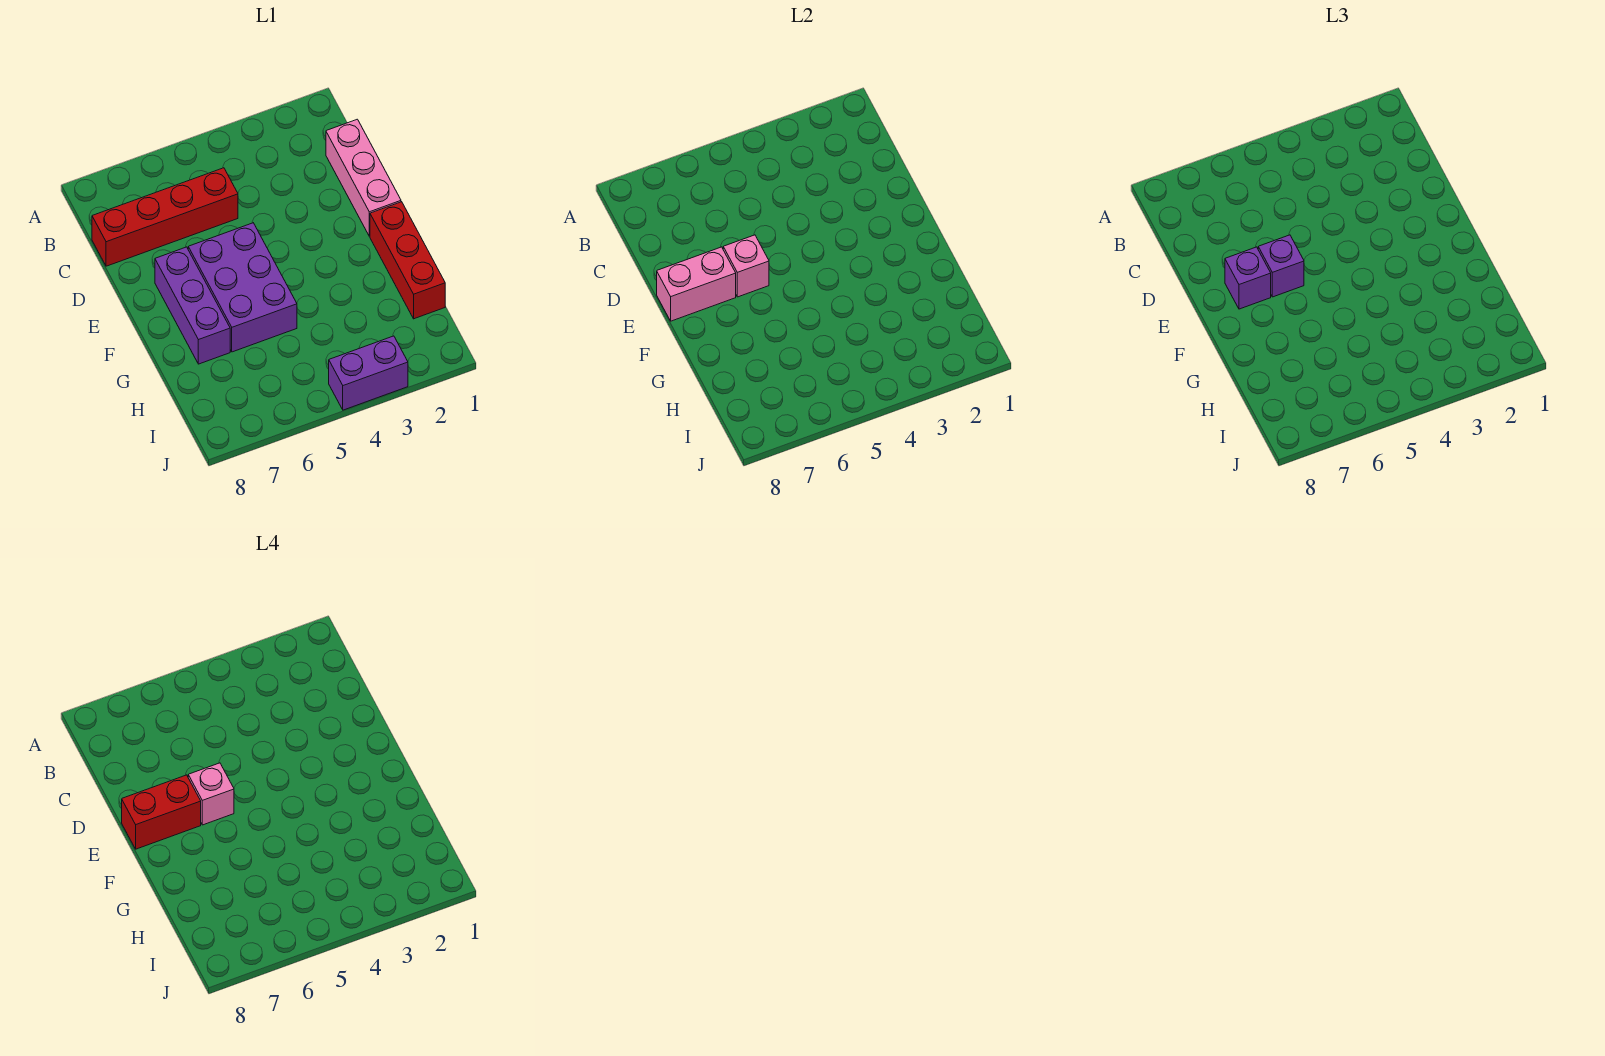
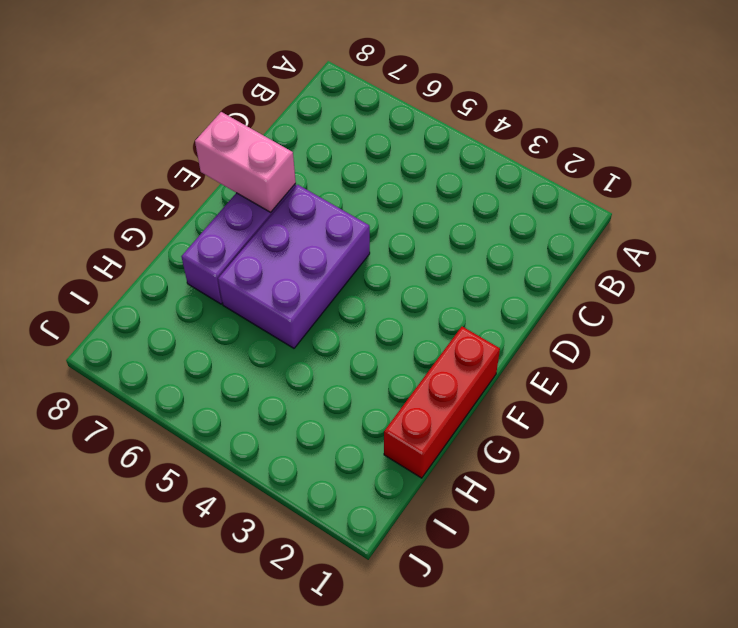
none -> pink 1x3 brick [326,119,401,236]
none -> red 1x4 brick [92,168,238,266]
none -> purple 1x2 brick [329,336,408,410]

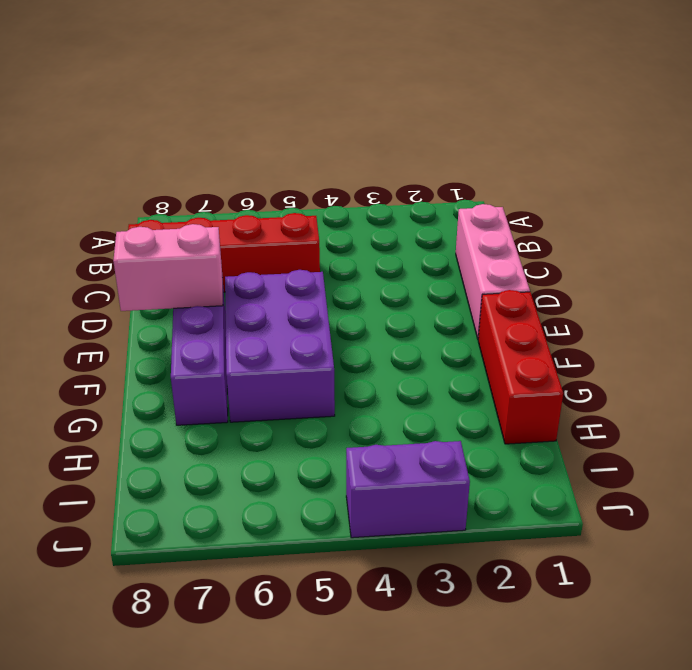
none -> pink 1x1 brick [723,235,769,297]
none -> purple 1x1 brick [1258,235,1304,297]
none -> purple 1x1 brick [1225,247,1271,309]

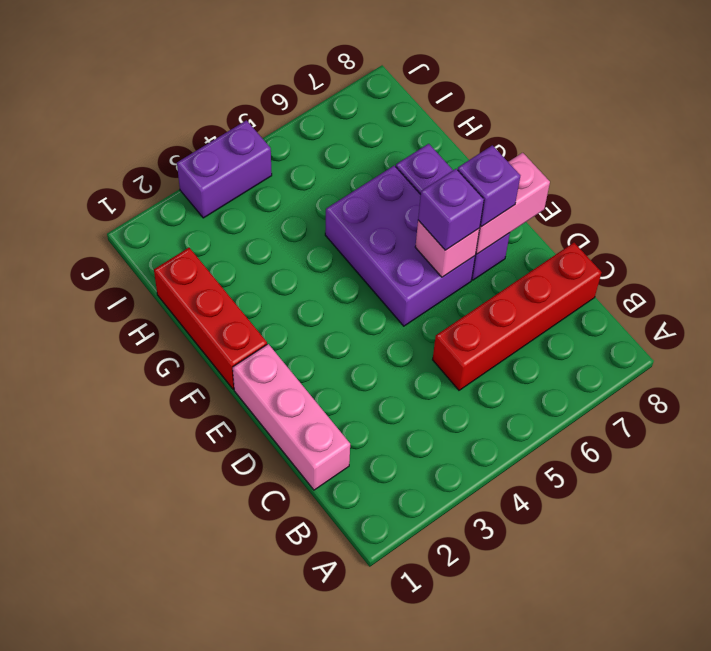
none -> pink 1x1 brick [188,763,234,825]
none -> red 1x2 brick [122,775,201,849]

